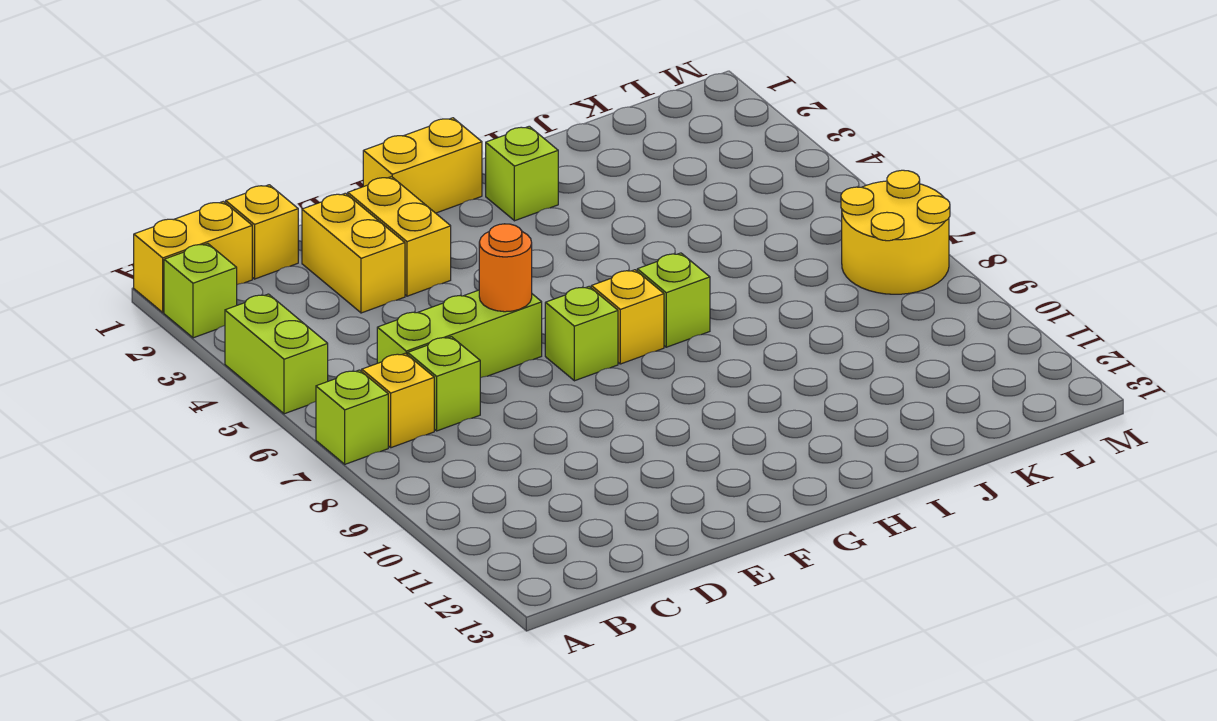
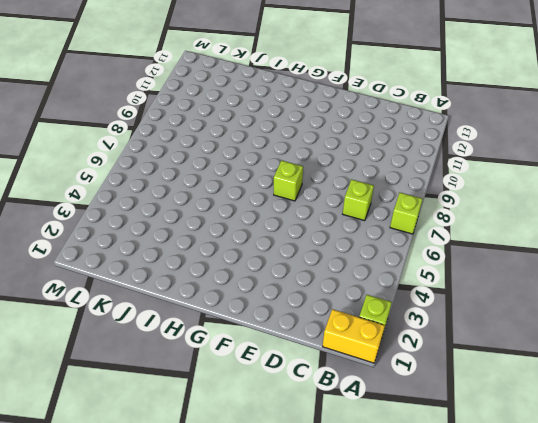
none -> lime 1x2 brick [225,294,328,414]
none -> yellow 1x1 brick [362,353,434,448]
none -> yellow 1x1 brick [226,185,298,279]

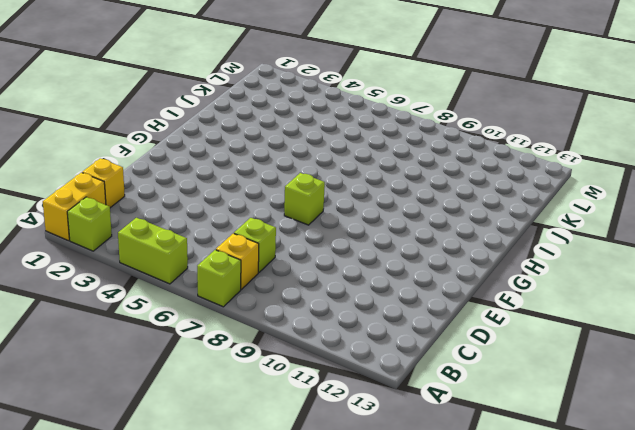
none -> lime 1x3 brick [377,290,542,378]
none -> yellow 1x2 brick [302,193,405,313]
none -> yellow 1x2 brick [348,177,451,296]

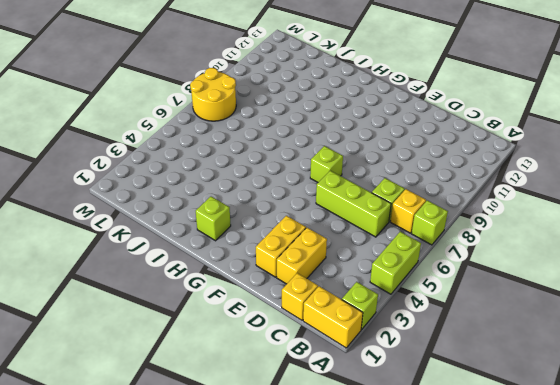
none -> yellow 1x2 brick [363,118,482,213]
none -> yellow 1x1 brick [591,270,664,364]
none -> lime 1x1 brick [637,253,710,347]

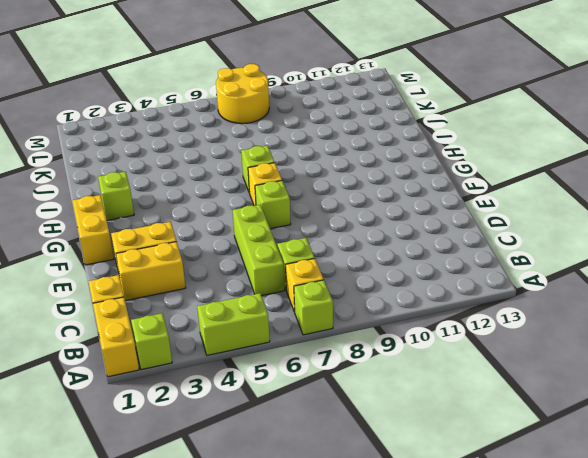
none -> orange 1x1 round brick [479,224,532,312]

